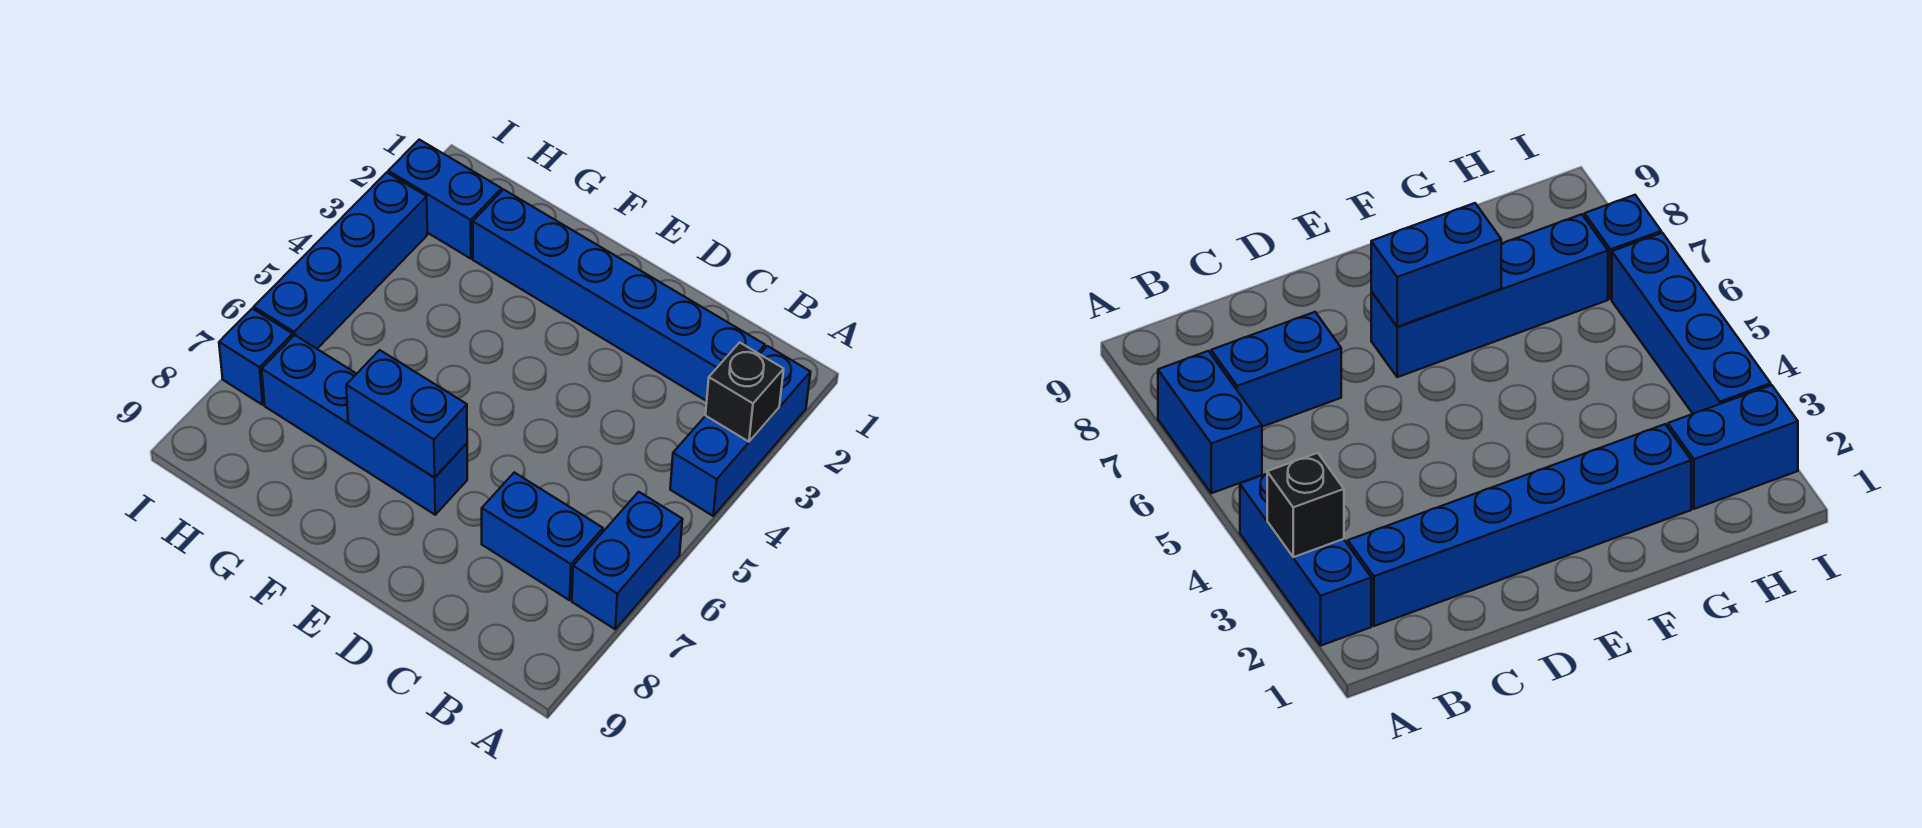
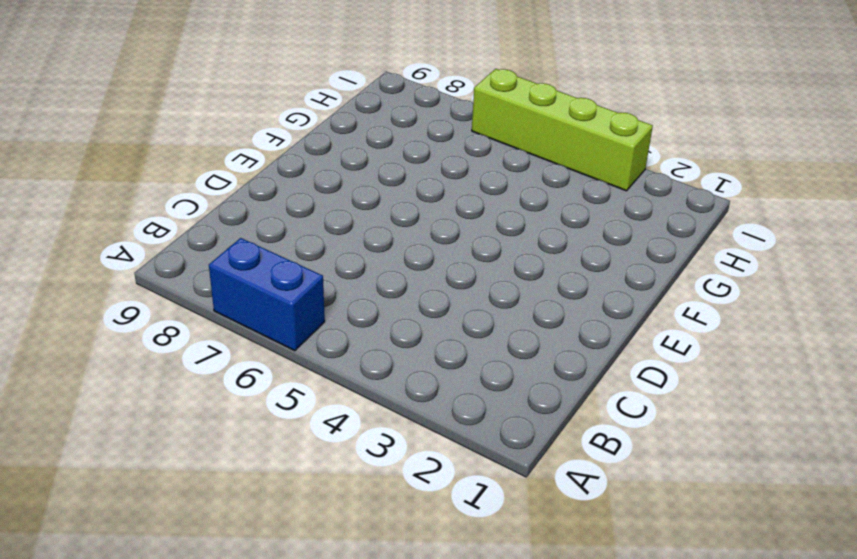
lime 1x4 brick [472,69,653,191] -> blue 1x4 brick [254,172,427,349]
none -> blue 1x3 brick [670,346,811,516]
none -> blue 1x6 brick [473,190,765,401]

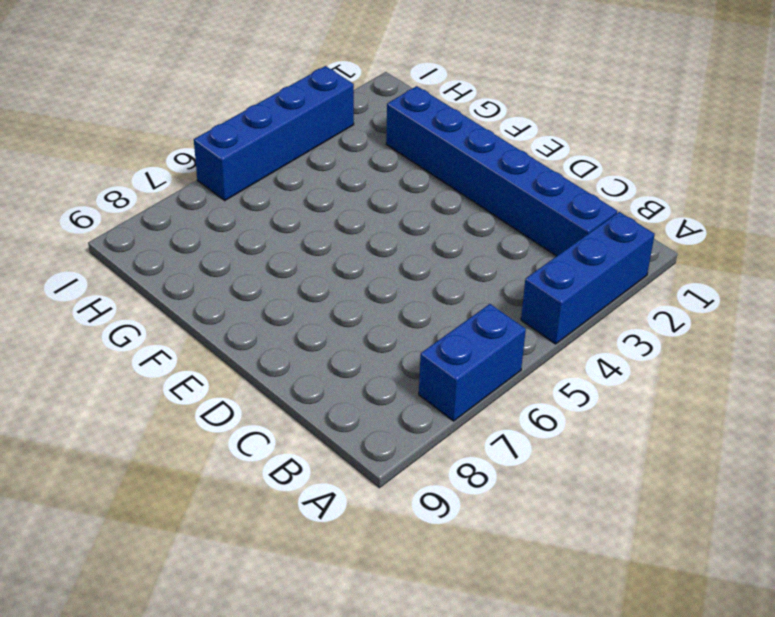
none -> blue 1x2 brick [482,472,603,600]
none -> blue 1x4 brick [262,335,467,515]

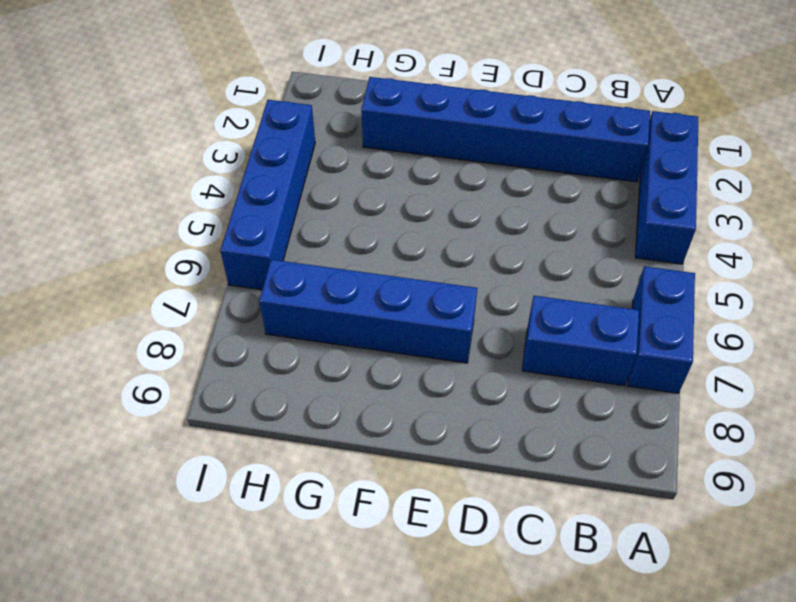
none -> blue 1x2 brick [388,140,502,259]
none -> blue 1x1 brick [219,309,293,405]

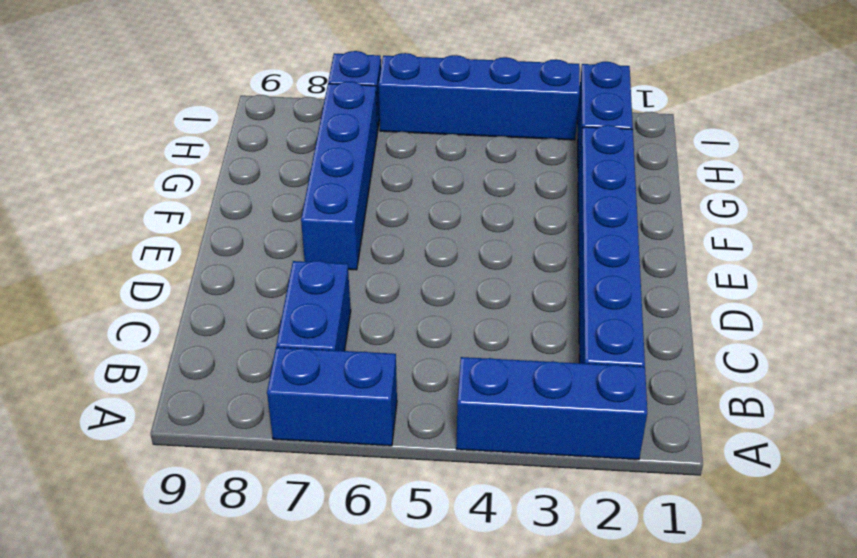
none -> black 1x1 brick [705,342,784,442]
none -> blue 1x2 brick [346,350,467,478]

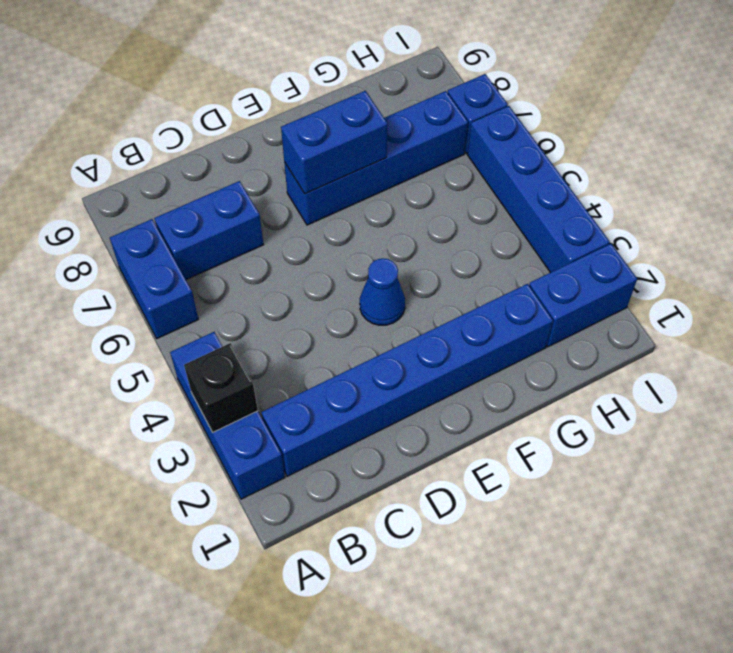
blue 1x1 cone [360,258,405,325] -> none

